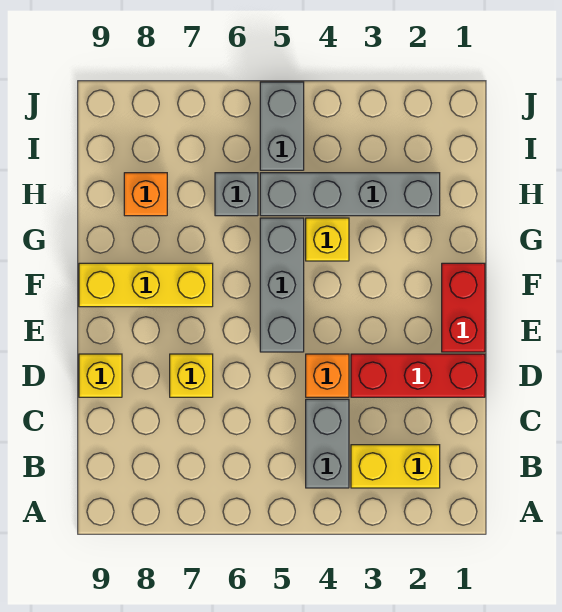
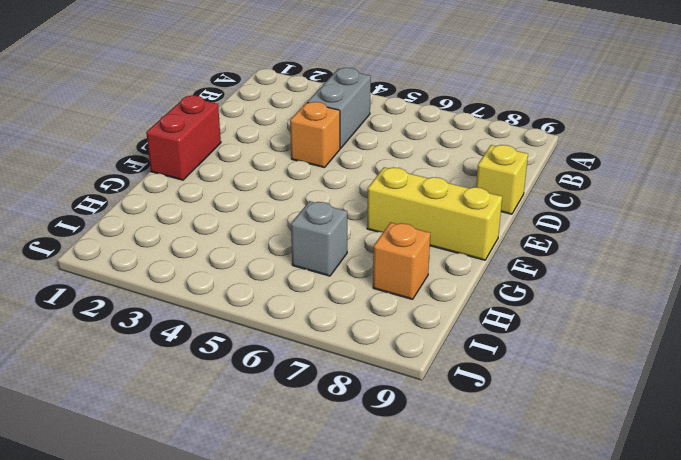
none -> yellow 1x2 brick [351,445,440,488]
none -> red 1x3 brick [351,354,485,397]
none -> yellow 1x1 brick [170,354,213,397]

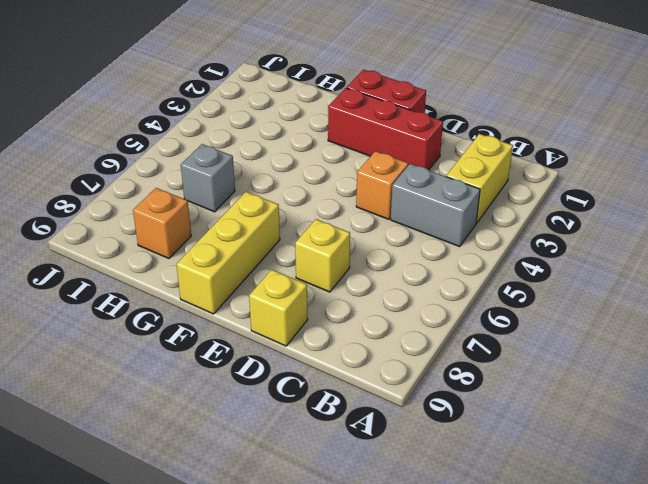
red 1x3 brick [328,88,443,170] -> red 1x3 brick turned to [351,354,485,397]
none -> grey 1x3 brick [260,218,304,352]
none -> yellow 1x1 brick [306,218,349,261]
none -> grey 1x4 brick [260,173,440,216]

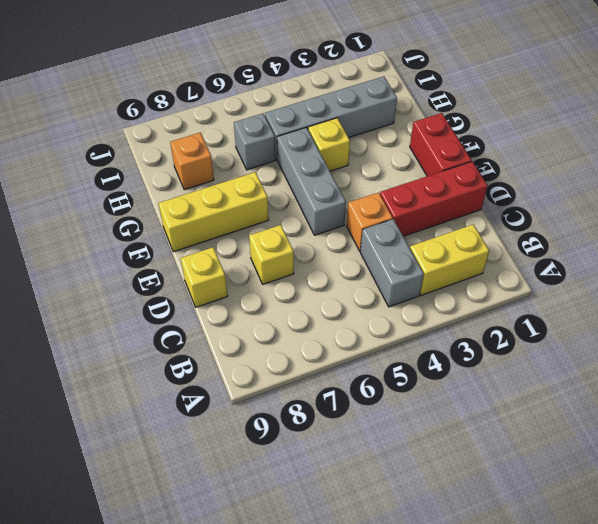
none -> grey 1x2 brick [260,82,304,170]

